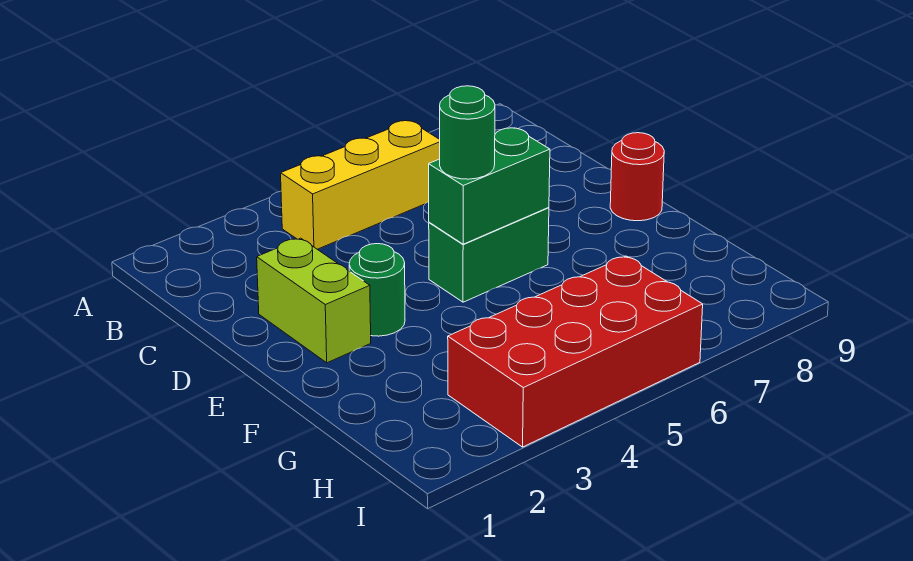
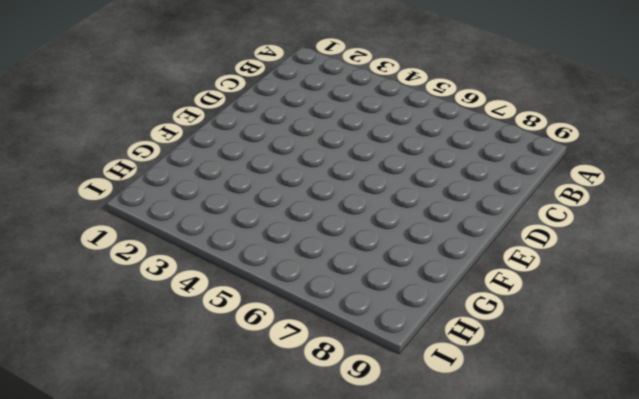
none -> yellow 1x3 brick [281,121,440,249]
none -> lime 1x2 brick [257,238,371,363]

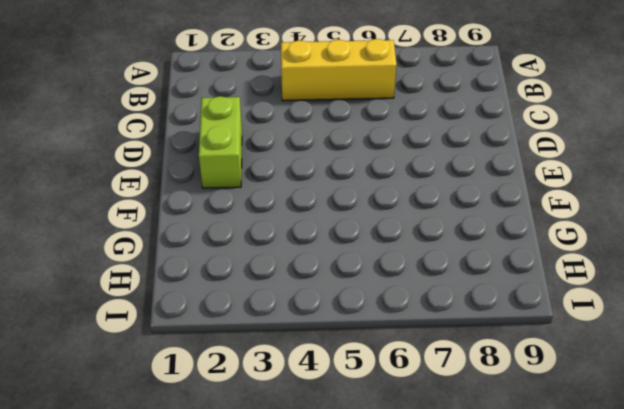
none -> green 1x1 round brick [349,244,405,336]
none -> green 1x2 brick [429,208,549,302]

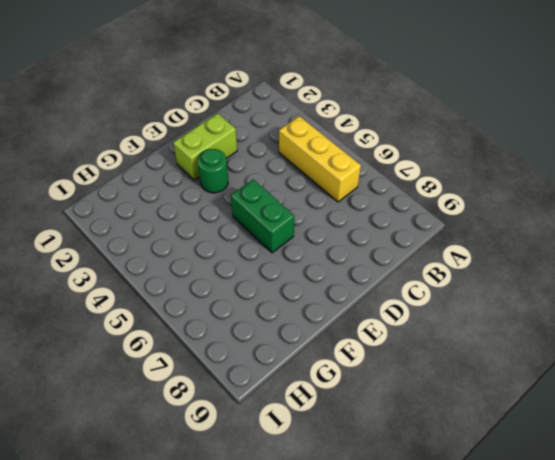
none -> red 1x1 round brick [610,133,664,221]
none -> red 2x4 brick [448,256,703,447]

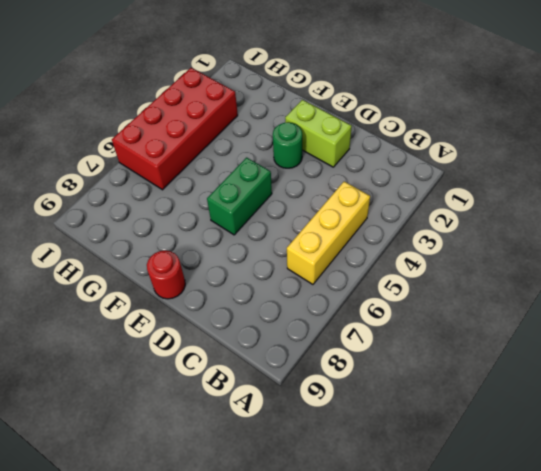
none -> green 1x2 brick [429,128,550,244]
none -> green 1x1 round brick [440,86,495,179]

